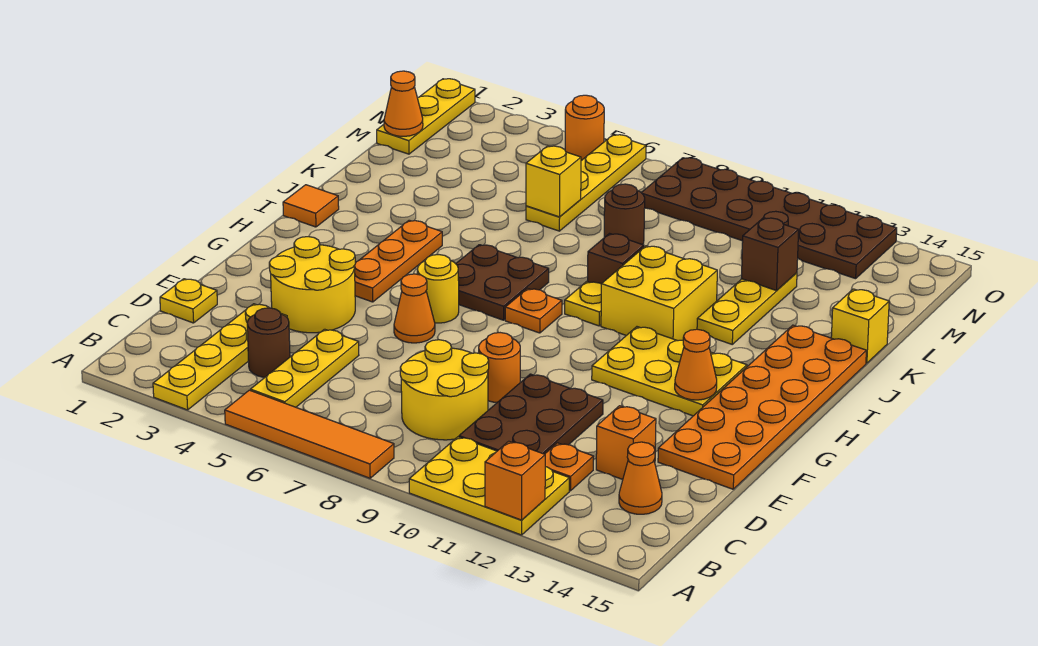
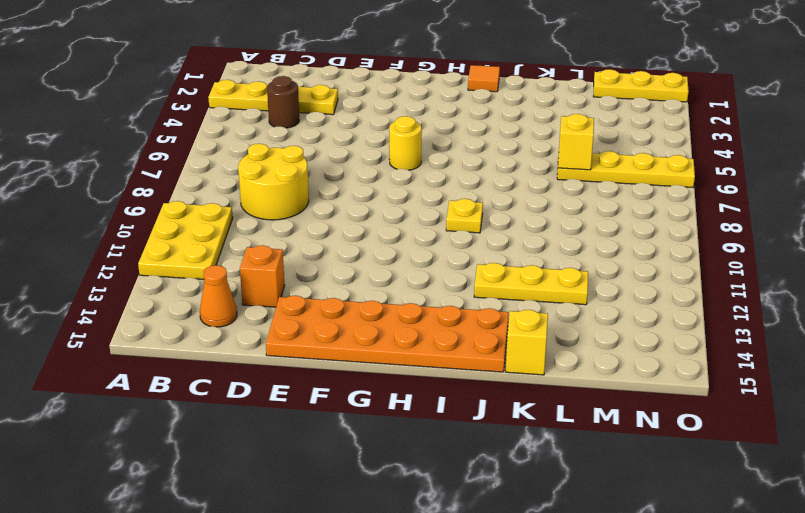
none -> orange 1x4 tile [225,390,394,478]
none -> yellow 1x3 plate [250,329,359,407]
none -> brown 2x3 plate [459,374,603,454]
none -> orange 1x1 plate [545,443,594,491]

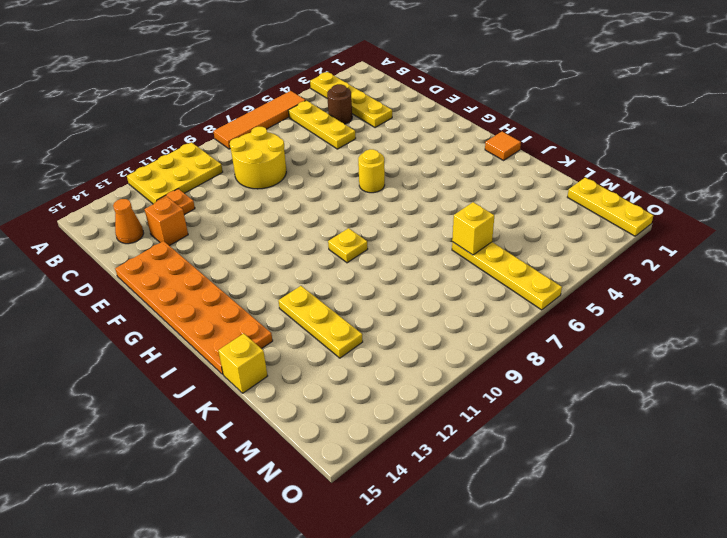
none -> brown 2x3 plate [459,374,603,454]
none -> yellow 1x1 plate [160,279,217,323]
none -> yellow 2x2 round brick [269,237,355,333]
none -> orange 1x1 round brick [479,333,520,403]

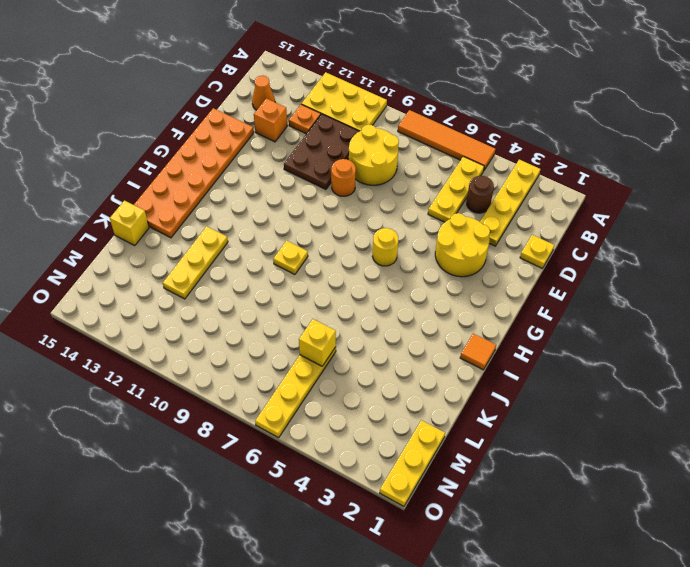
none -> orange 1x1 cone [394,274,435,343]
none -> orange 1x3 plate [354,220,442,302]
none -> yellow 2x3 plate [592,327,747,416]
none -> brown 2x2 plate [456,245,549,320]

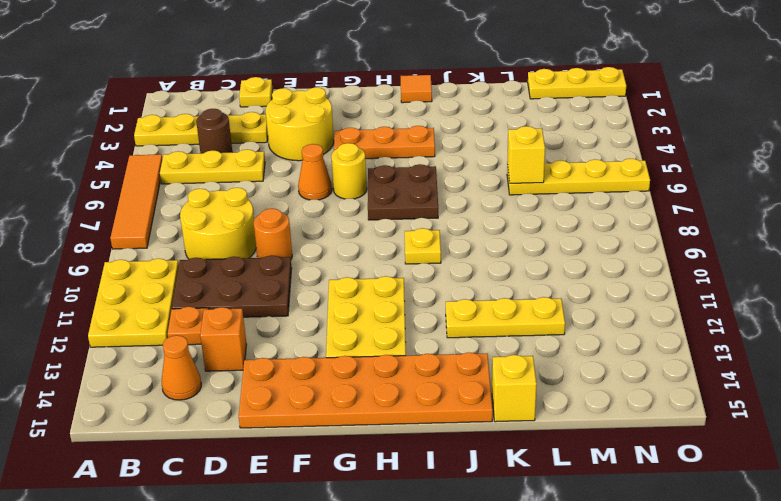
none -> orange 1x1 plate [505,289,562,333]
none -> yellow 2x2 brick [601,246,717,341]
none -> brown 1x1 brick [588,234,644,284]
none -> brown 1x1 round brick [604,184,645,245]

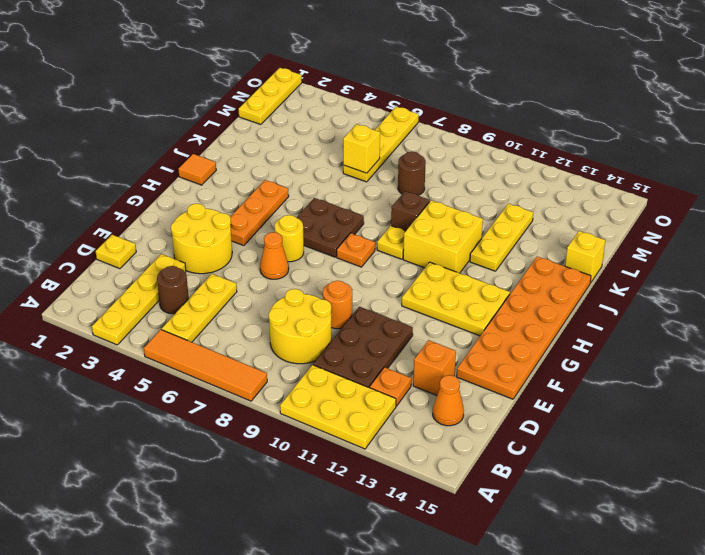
none -> brown 2x6 plate [641,158,897,279]
none -> orange 1x1 round brick [565,95,604,160]
none -> orange 1x1 brick [485,441,545,520]
none -> orange 1x1 cone [675,329,717,400]

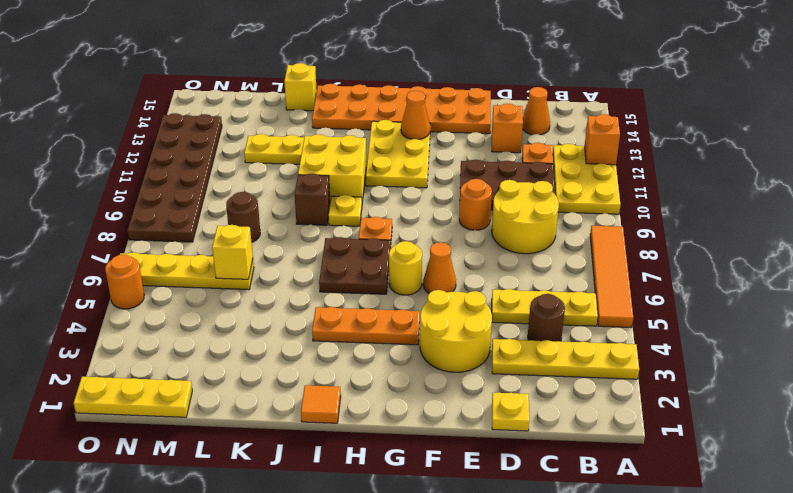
none -> brown 1x1 brick [741,218,799,291]
none -> orange 1x1 cone [384,71,423,136]

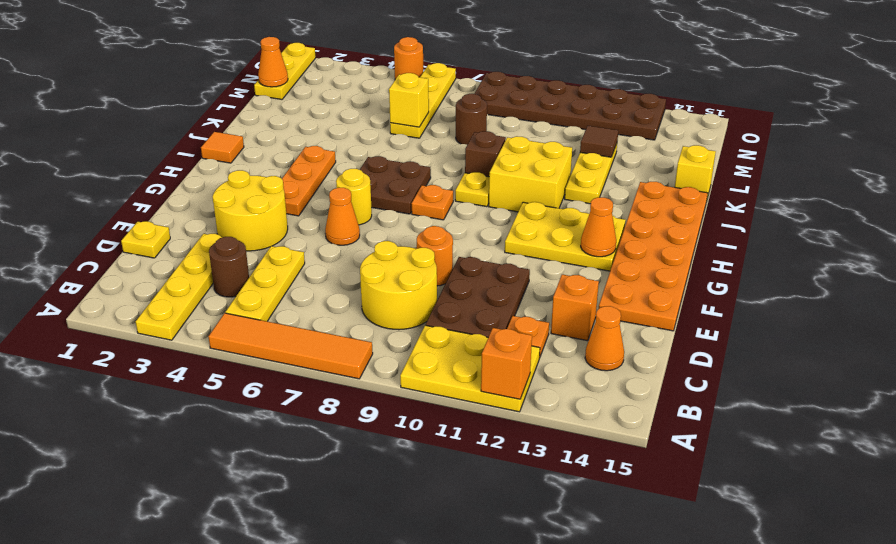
brown 1x1 tile [580,126,618,157] -> brown 1x1 brick [741,218,799,291]

